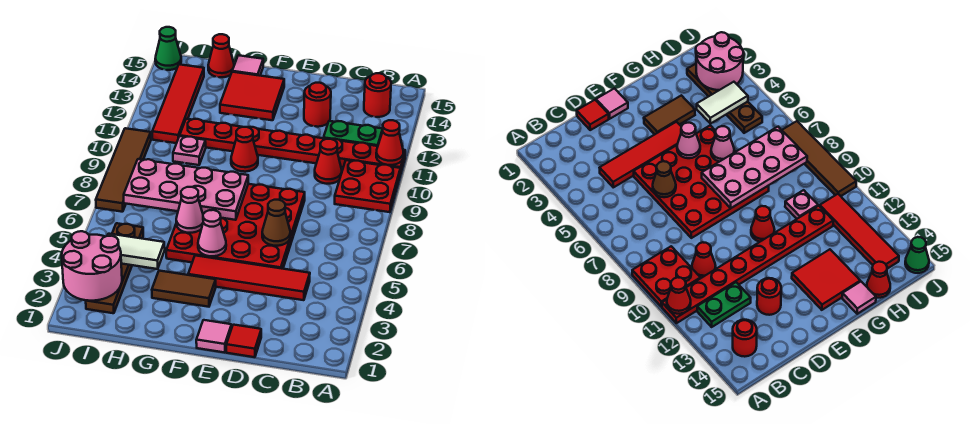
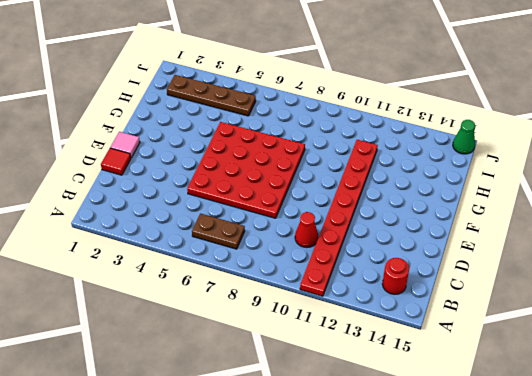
brown 1x2 plate [192,214,245,249] -> none
none -> red 2x2 plate [335,160,400,212]
none -> green 1x2 plate [324,121,383,146]
none -> red 1x4 tile [188,255,310,300]

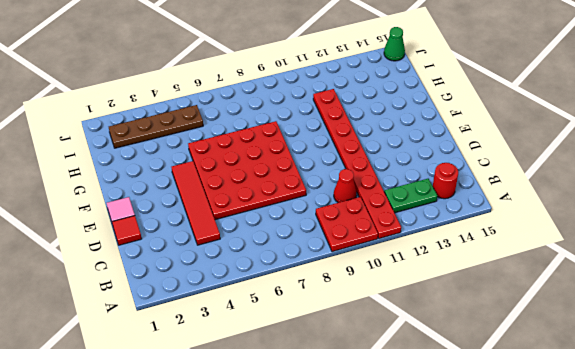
green 1x2 plate [384,179,437,213] -> green 1x2 plate turned to [324,121,383,146]
none -> red 1x1 round brick [304,83,331,127]
none -> brown 1x2 tile [152,271,216,307]
none -> red 1x1 cone [231,127,258,172]

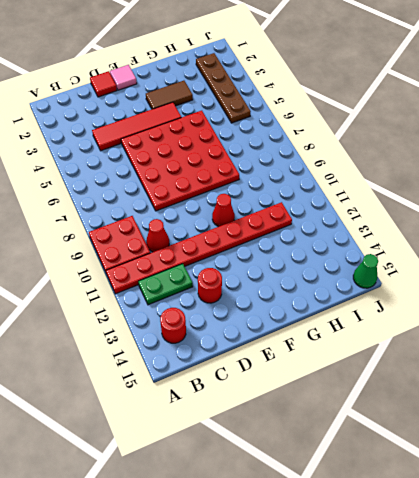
none -> red 2x2 tile [220,72,284,120]
none -> pink 1x1 tile [232,55,263,76]
none -> pink 1x1 plate [173,136,206,165]

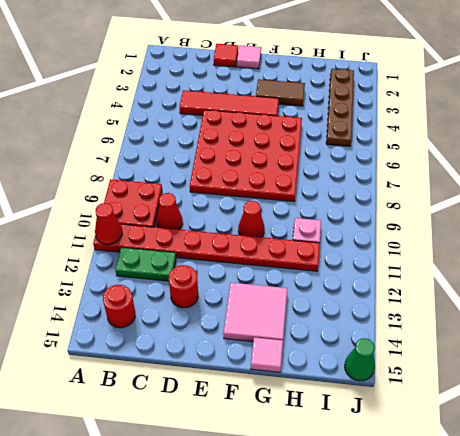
pink 2x2 tile [223,283,287,342] -> red 2x2 tile [220,72,284,120]
none -> red 1x1 cone [208,34,234,77]
none -> red 1x4 tile [152,64,204,143]
none -> brown 1x4 tile [96,128,151,212]

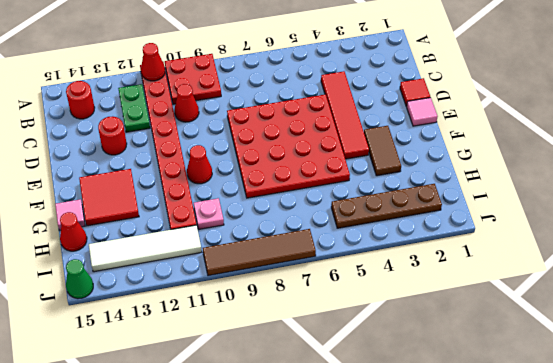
white 1x4 tile [89,225,202,272] -> red 1x4 tile [152,64,204,143]
none -> brown 1x1 cone [262,200,290,246]
none -> pink 1x1 cone [198,210,226,256]
none -> pink 2x4 plate [124,159,248,220]

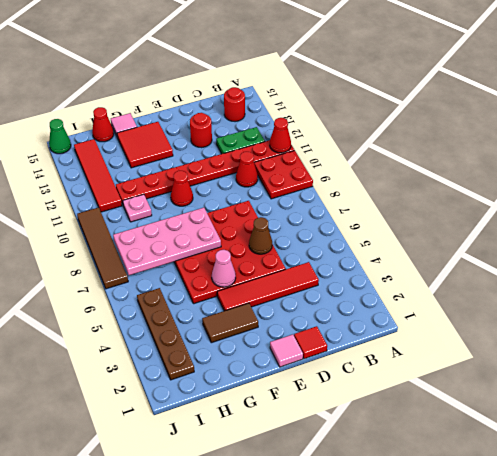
none -> pink 1x1 cone [176,187,203,233]
none -> white 1x2 tile [107,234,165,269]
none -> pink 2x2 round brick [62,231,122,301]

